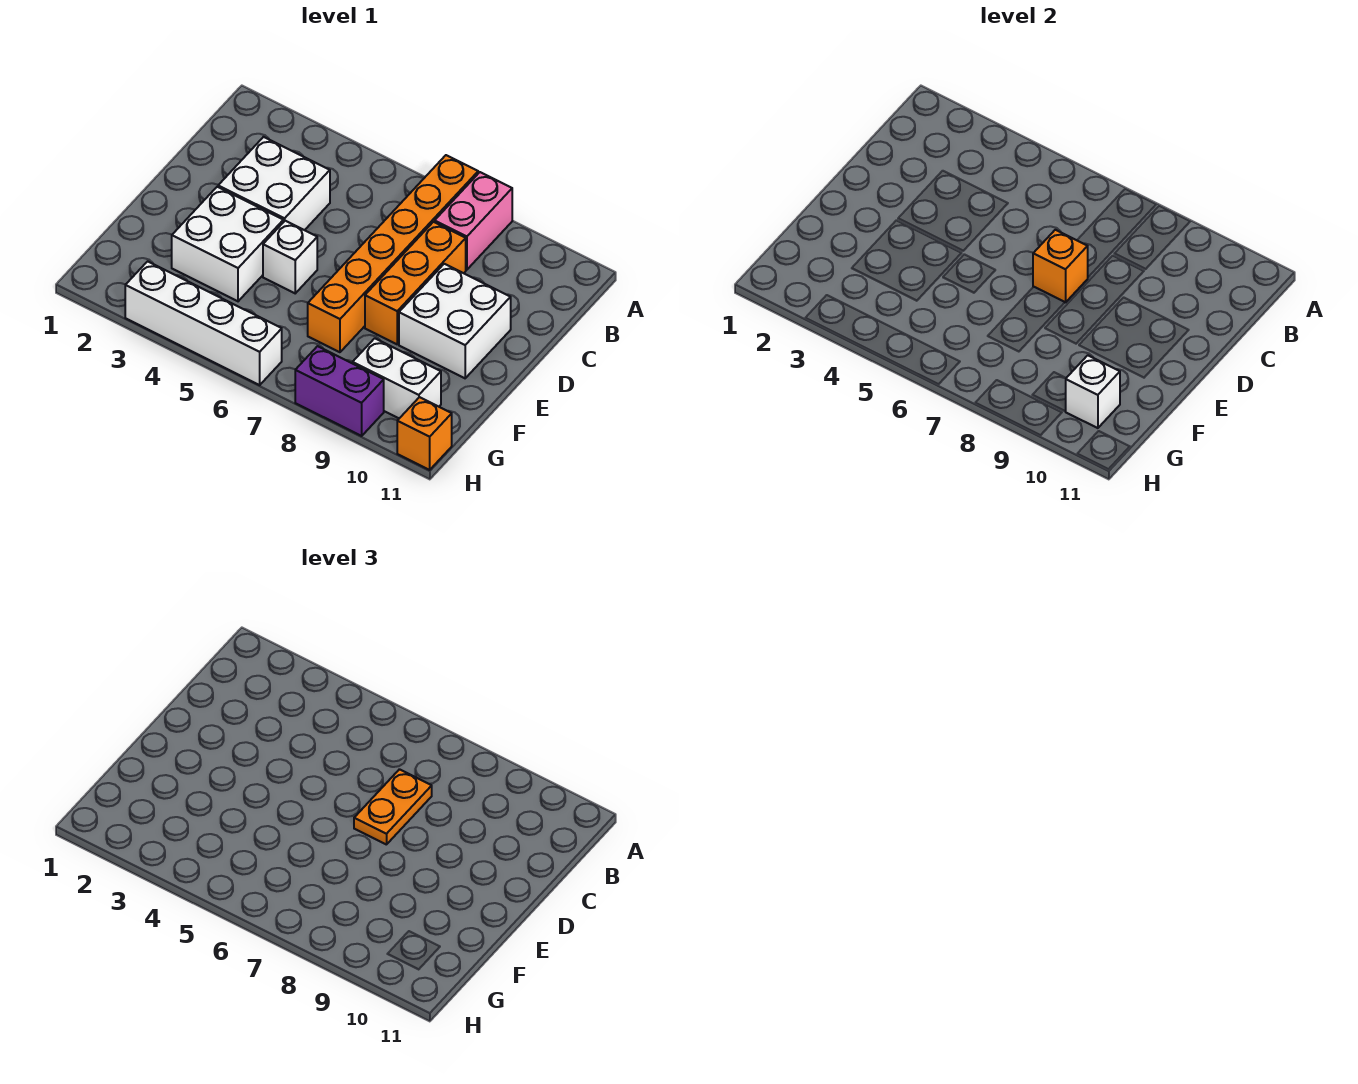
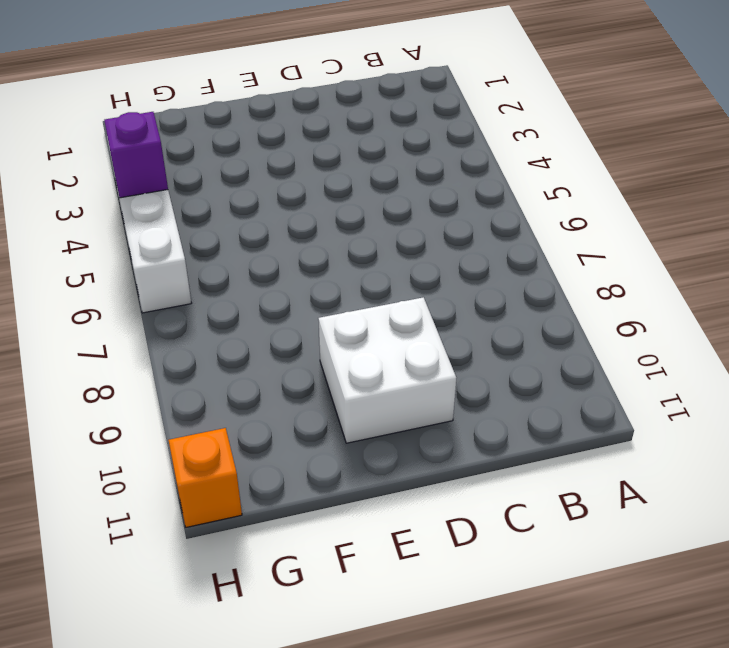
purple 1x1 brick [104,112,168,198] -> none
none -> orange 1x6 brick [308,155,478,352]
none -> pink 1x2 brick [435,172,512,270]
none -> white 2x2 brick [218,137,330,230]

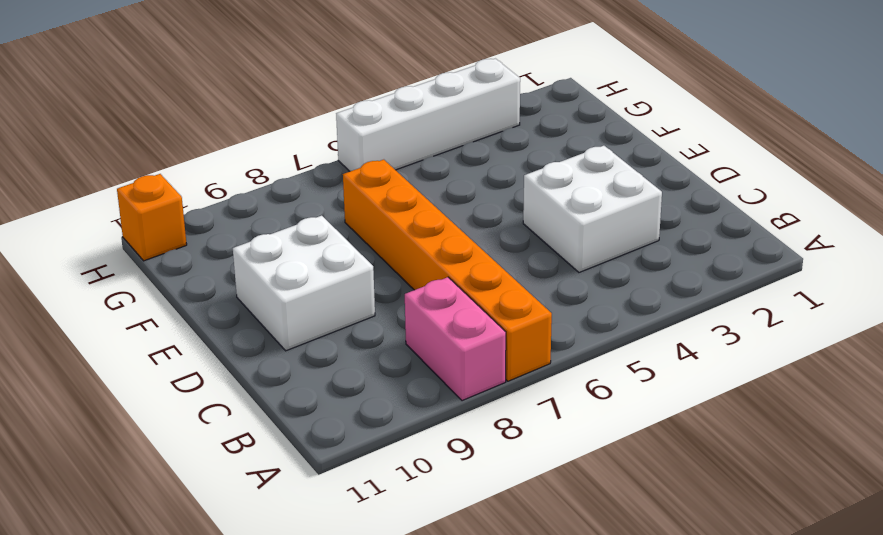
none -> orange 1x3 brick [365,222,466,344]
none -> white 2x2 brick [172,187,283,301]
none -> white 1x1 brick [263,221,317,293]

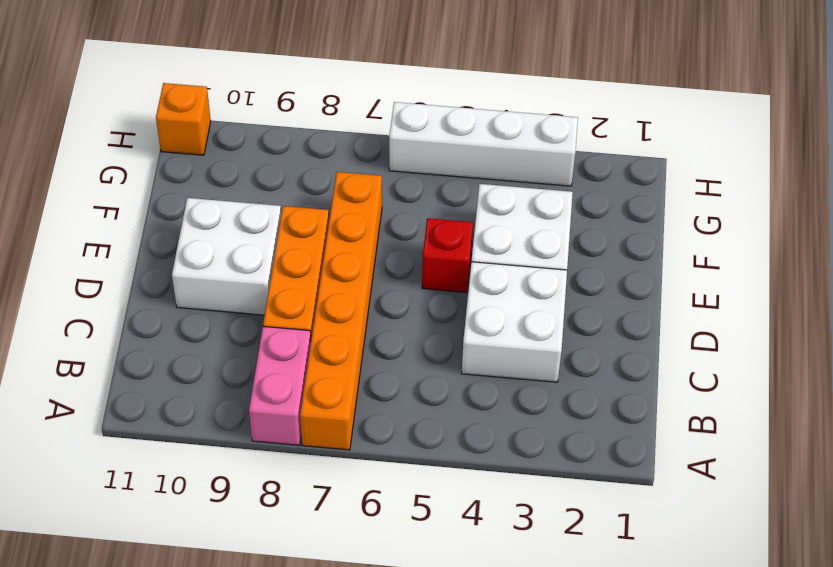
red 1x1 brick [422,218,473,292] -> white 1x1 brick [263,221,317,293]
none -> white 1x2 brick [353,338,441,418]
none -> purple 1x2 brick [295,346,384,436]
none -> orange 1x1 brick [1033,230,1088,303]

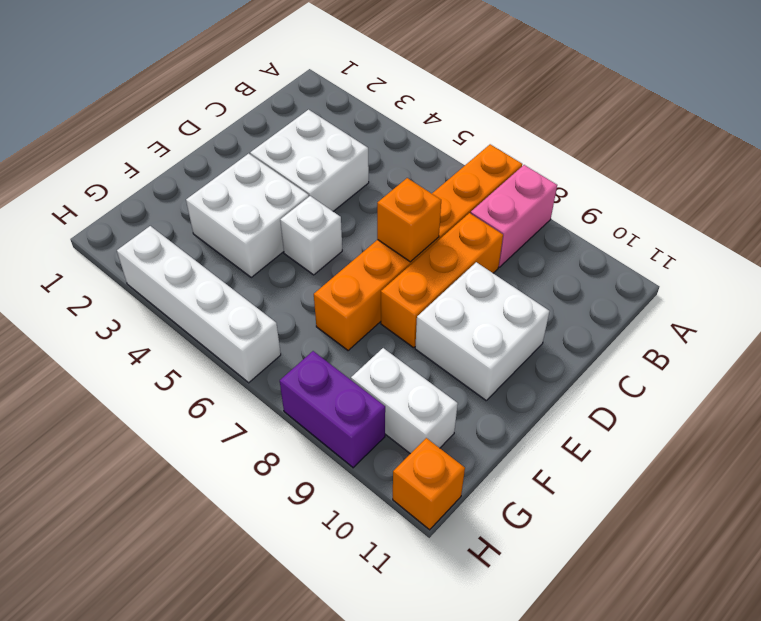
none -> white 1x1 brick [1065,355,1120,428]
none -> orange 1x2 plate [354,769,432,845]

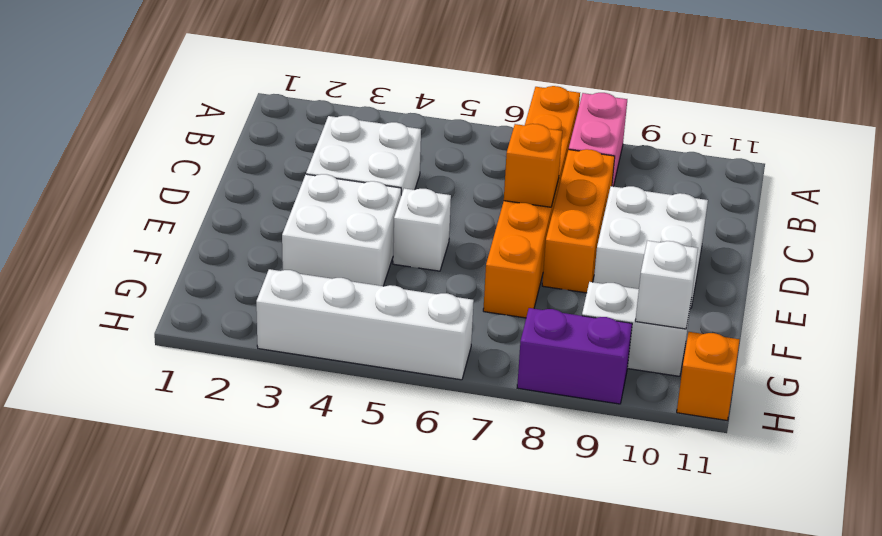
none -> orange 1x2 plate [354,769,432,845]

